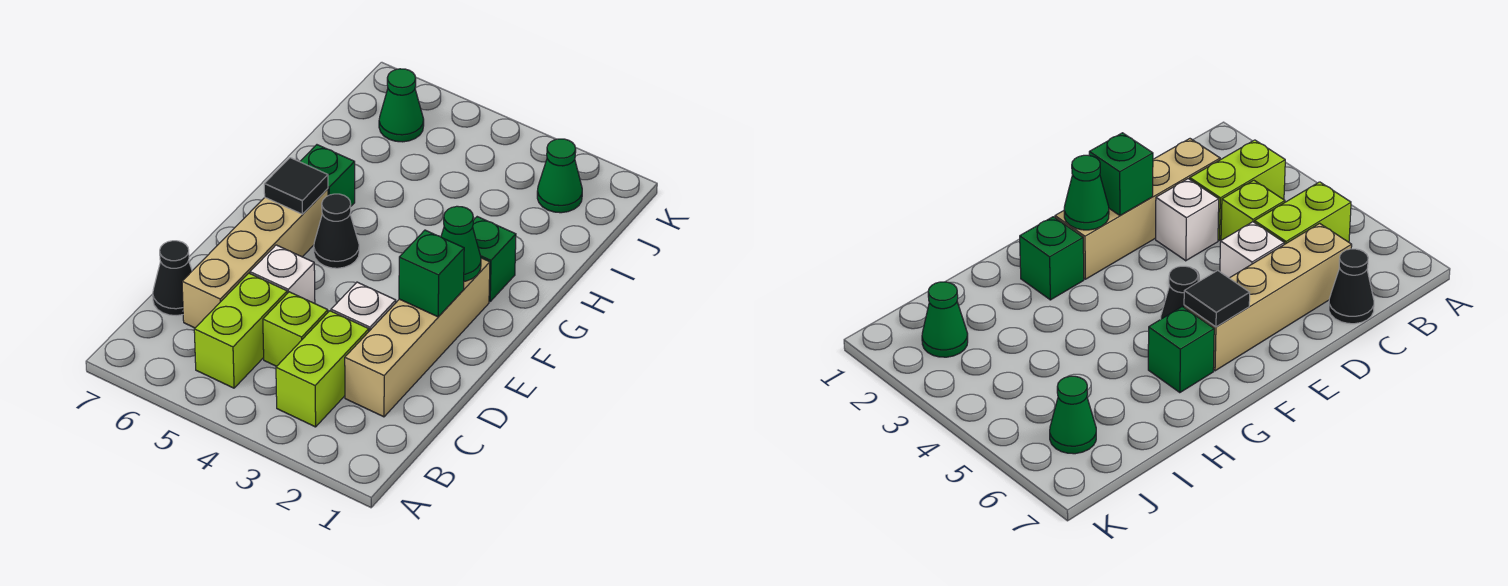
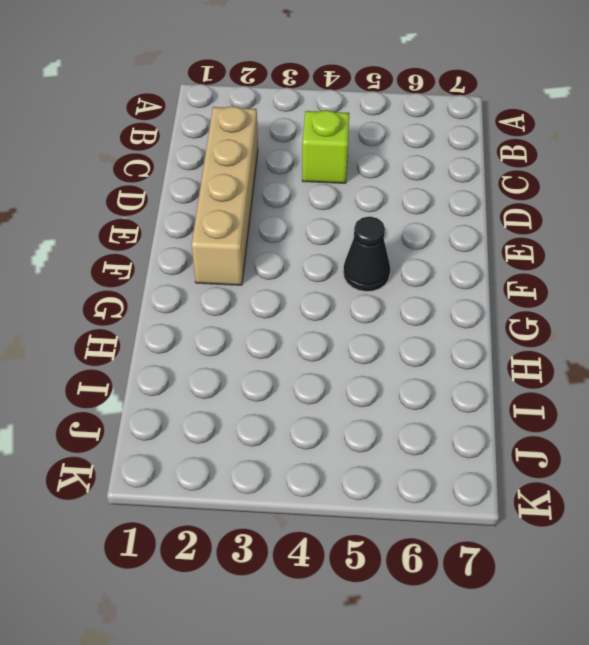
none -> lime 1x2 brick [276,311,369,427]
none -> lime 1x2 brick [194,273,287,388]
none -> tan 1x4 brick [182,189,328,328]

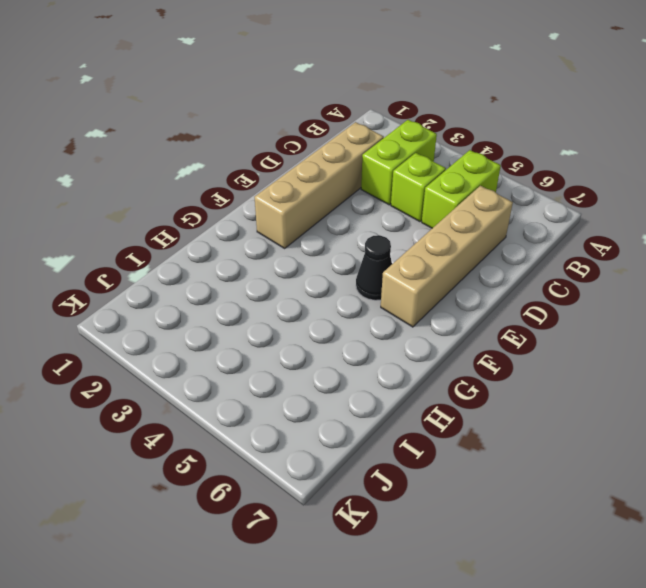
none -> black 1x1 cone [153,241,192,316]
none -> white 1x1 brick [331,282,396,331]
none -> white 1x1 brick [250,245,315,304]

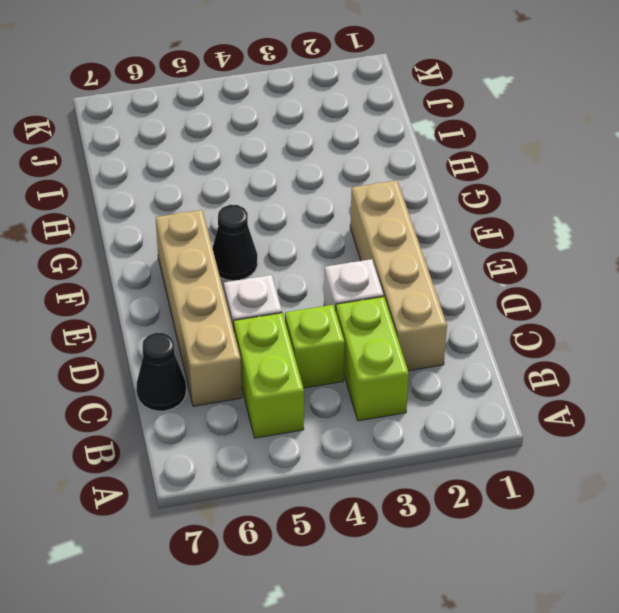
none -> green 1x1 brick [473,217,516,301]
none -> green 1x1 brick [300,145,355,206]
none -> green 1x1 cone [537,139,582,213]

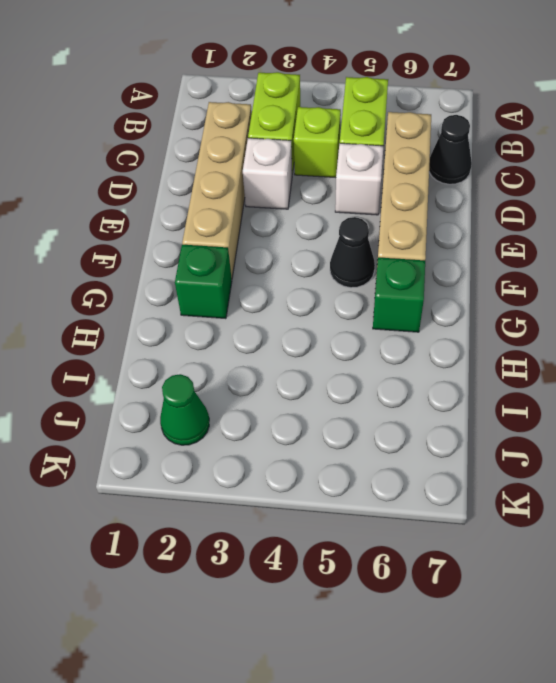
none -> green 1x1 cone [379,69,424,142]
none -> green 1x1 brick [399,230,464,317]
none -> green 1x1 cone [441,206,481,281]

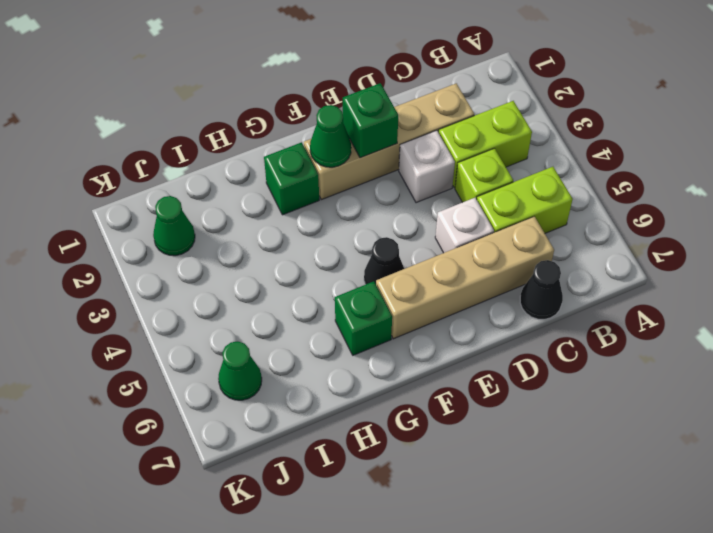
none -> black 1x1 tile [264,158,328,214]

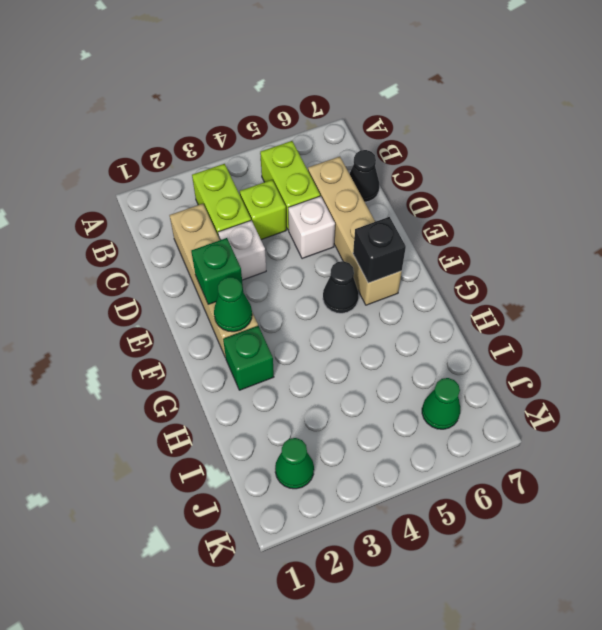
black 1x1 brick [353,217,406,283] -> black 1x1 tile [264,158,328,214]
none -> green 1x1 brick [300,145,355,206]

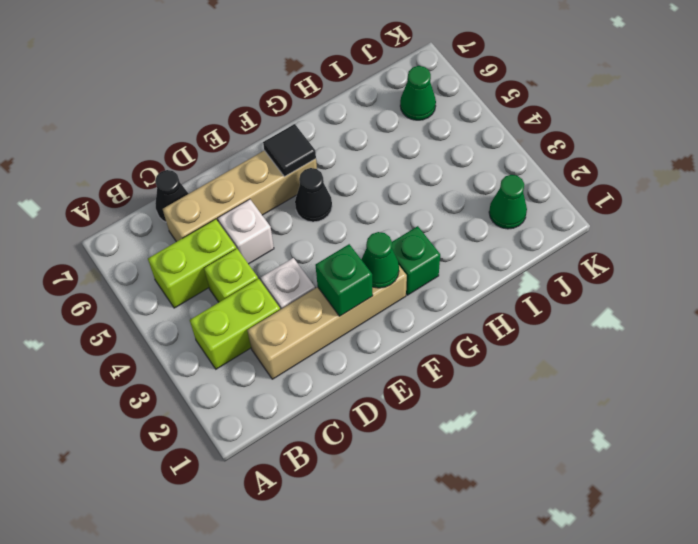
none -> green 1x1 brick [300,145,355,206]

